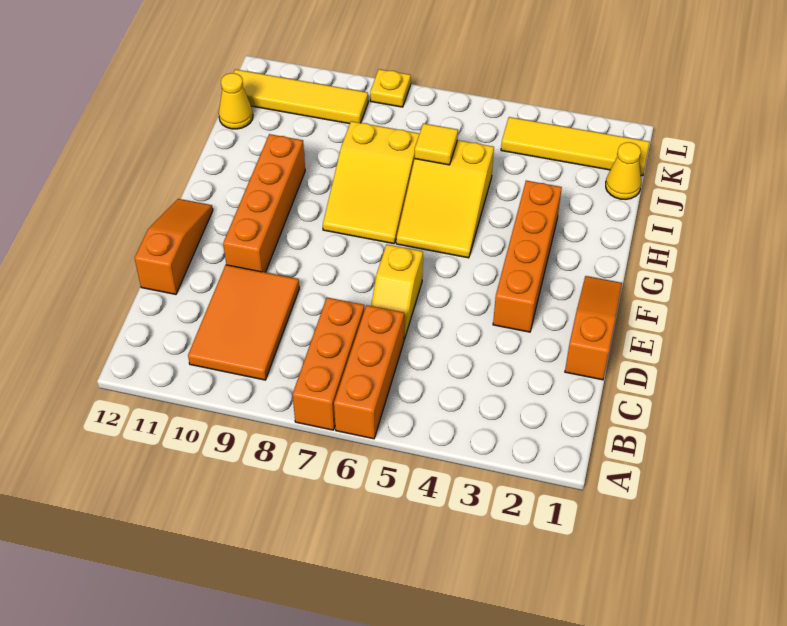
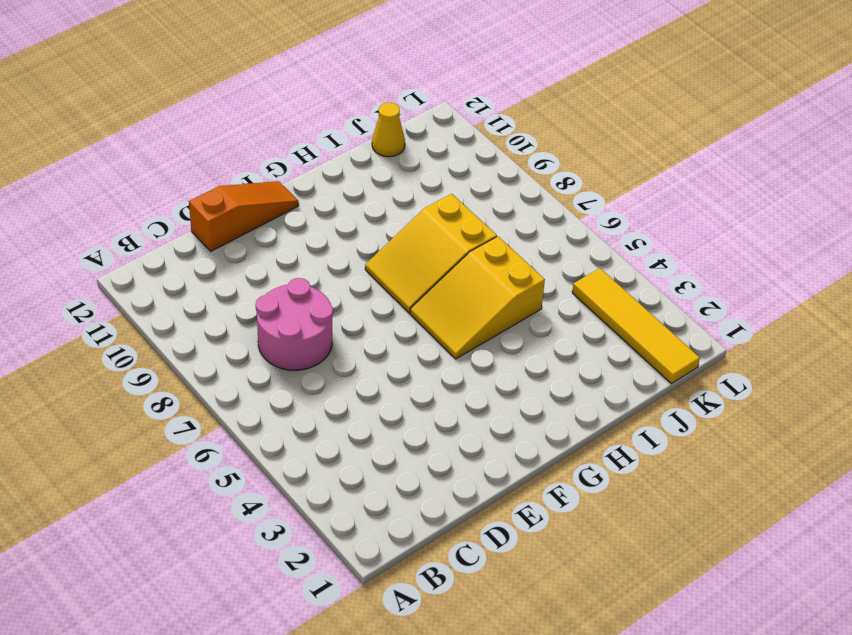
pink 2x2 round brick [256,278,333,370] -> orange 1x3 brick [293,297,364,430]
none -> orange 1x3 brick [334,305,404,439]
none -> orange 2x3 tile [188,265,299,380]
none -> orange 1x3 slope [565,276,622,380]

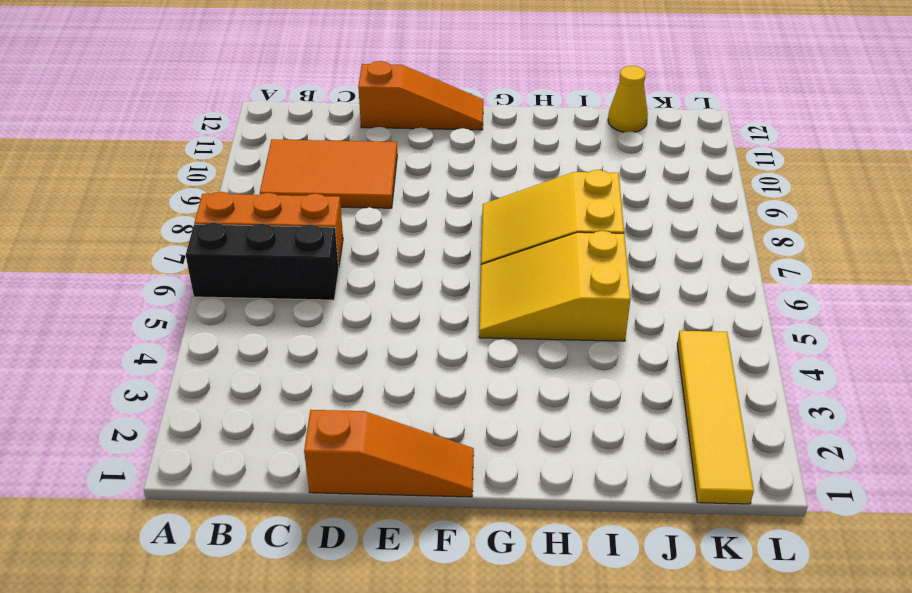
black 1x3 brick [186,223,339,300] -> orange 1x3 brick [334,305,404,439]
none -> yellow 1x2 slope [371,244,423,340]
none -> orange 1x4 brick [493,181,562,332]
none -> orange 1x4 brick [223,134,305,272]

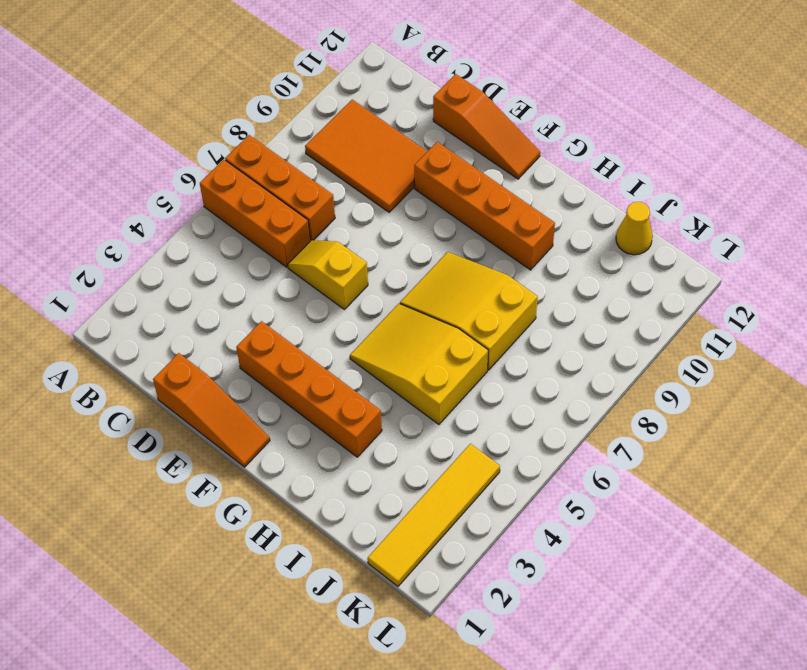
none -> yellow 1x1 cone [606,142,641,199]
none -> yellow 1x4 tile [233,69,368,124]
none -> yellow 1x1 plate [370,69,411,107]

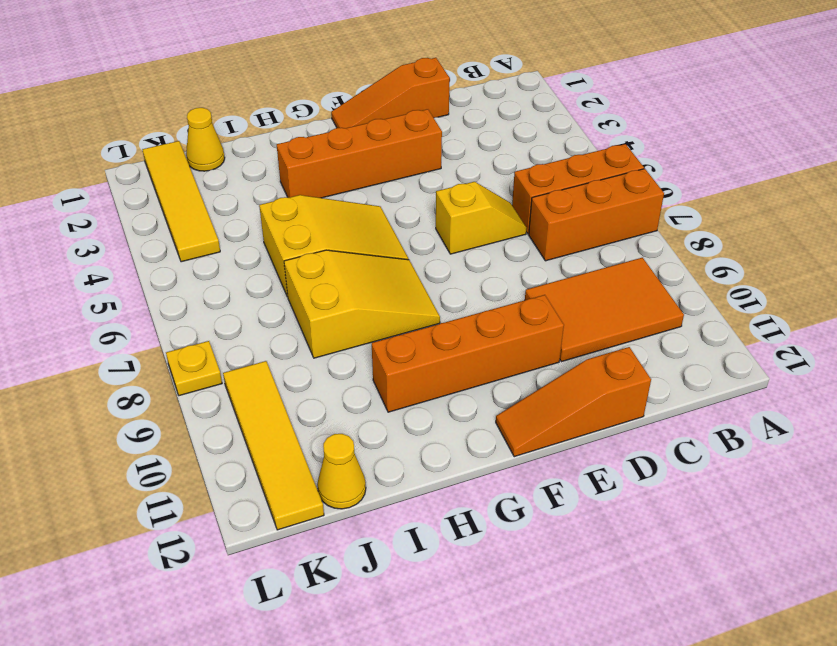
none -> yellow 1x1 tile [415,123,458,165]

